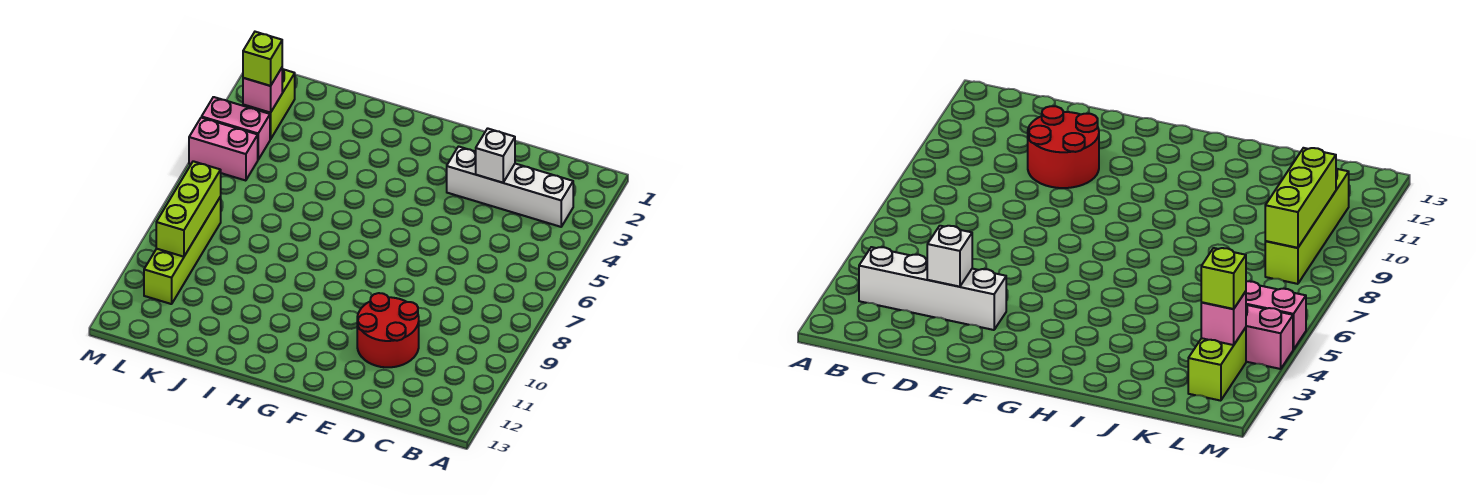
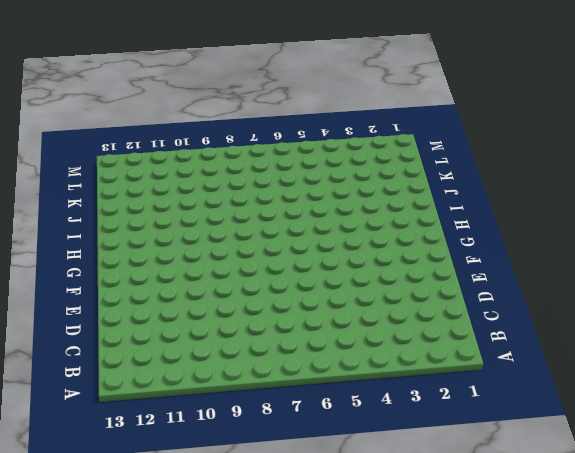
none -> white 1x4 brick [447,147,573,227]
none -> red 2x2 round brick [357,293,419,367]

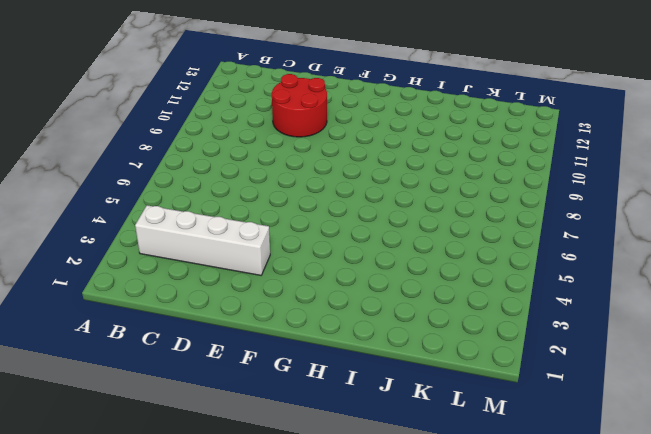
none -> lime 1x2 brick [243,69,295,139]
none -> pink 1x2 brick [202,97,270,159]

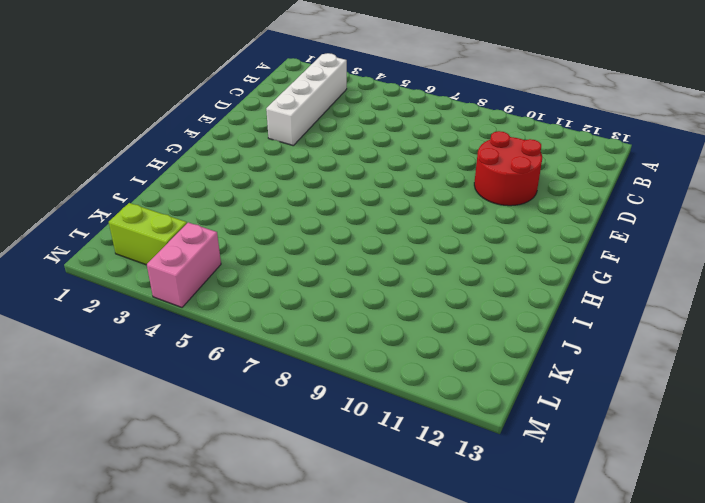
none -> pink 1x2 brick [189,118,258,181]
none -> lime 1x4 brick [144,197,221,304]

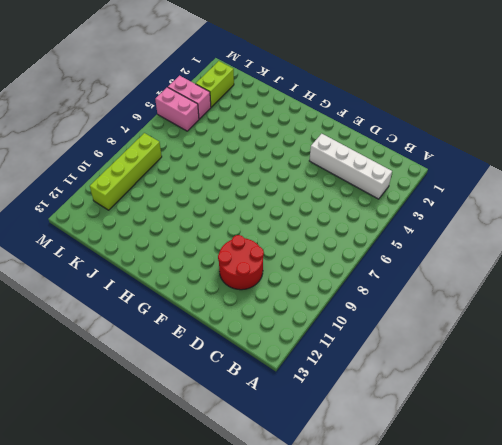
none -> white 1x1 brick [476,128,515,183]
none -> pink 1x1 brick [243,68,282,113]

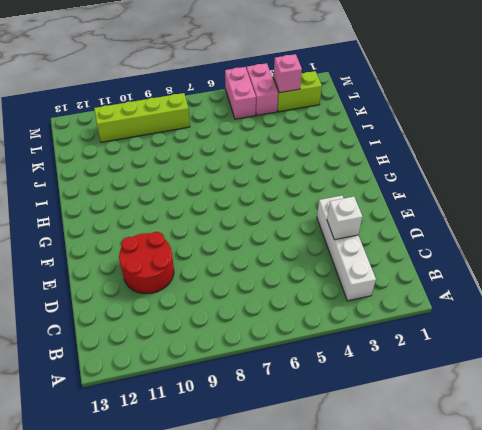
none -> lime 1x3 brick [156,161,221,257]
none -> lime 1x1 brick [243,32,282,86]

